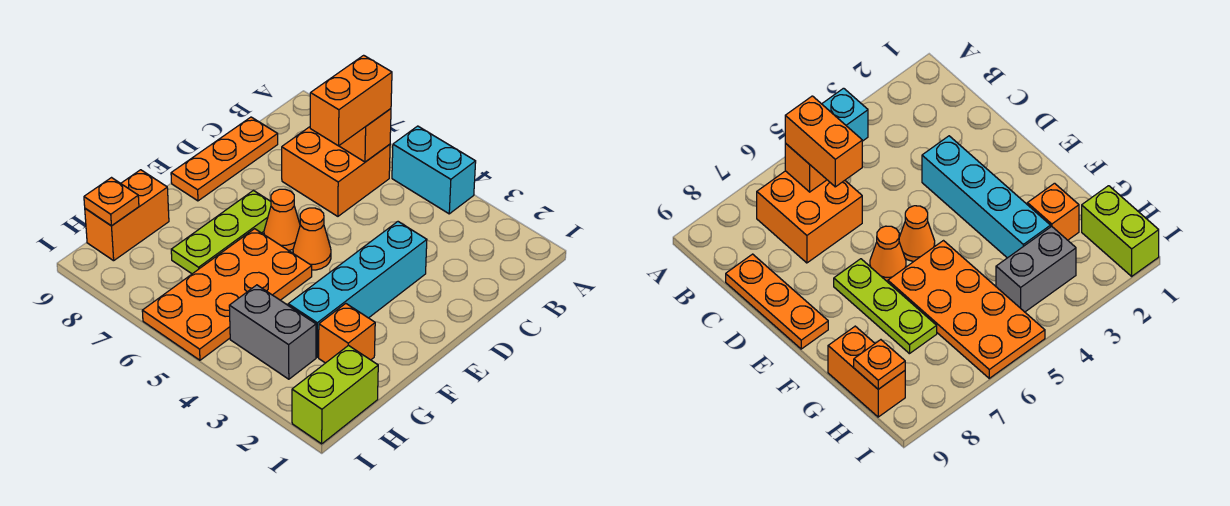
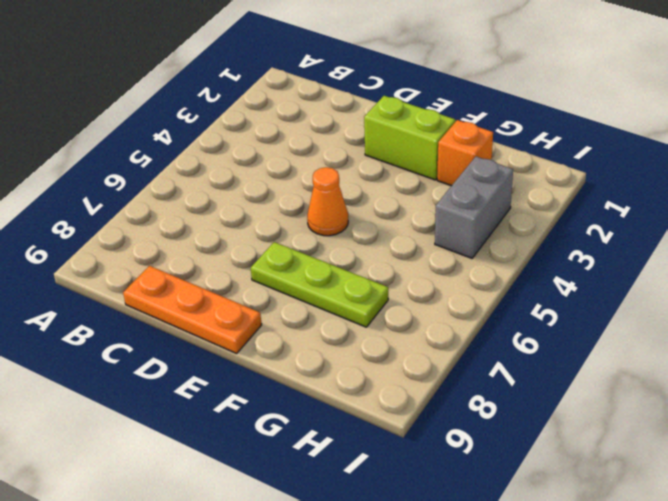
lime 1x2 brick [364,96,455,180] -> lime 1x2 brick moved to [292,345,378,444]
none -> cyan 1x2 brick [392,126,476,214]
none -> orange 2x2 brick [282,127,390,216]
none -> cyan 1x4 brick [288,222,427,357]

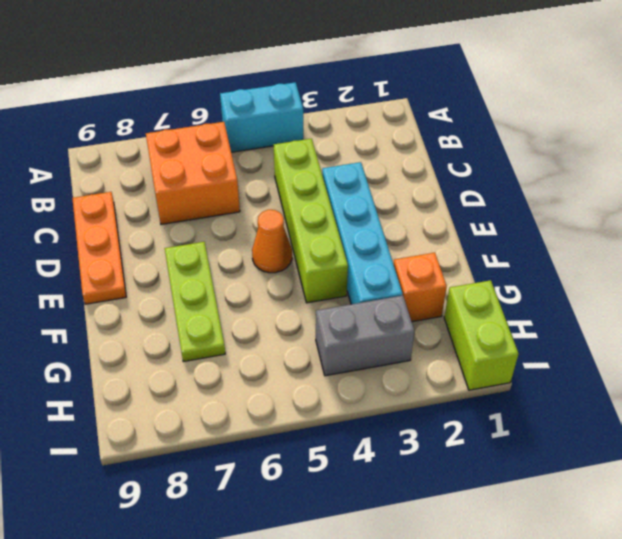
lime 1x4 brick [274,139,348,303] -> none
none -> orange 1x1 cone [264,189,300,251]
none -> orange 2x4 plate [142,229,312,360]
none -> orange 1x2 brick [85,170,169,261]

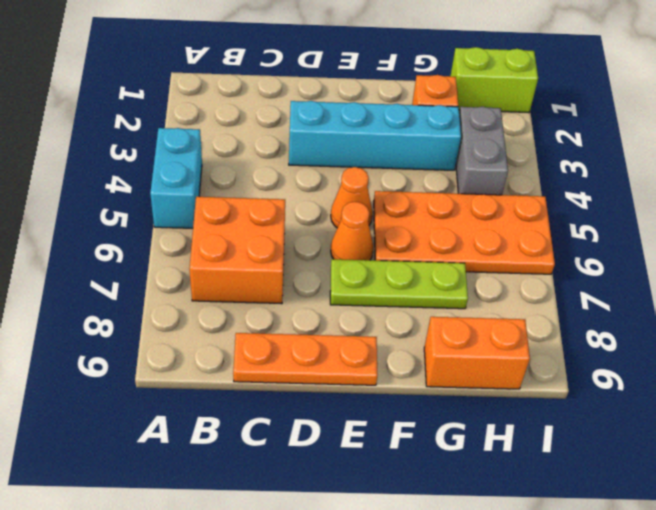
none -> orange 1x1 brick [339,109,391,162]
none -> orange 1x1 plate [84,178,139,226]
none -> orange 1x2 brick [310,55,392,146]

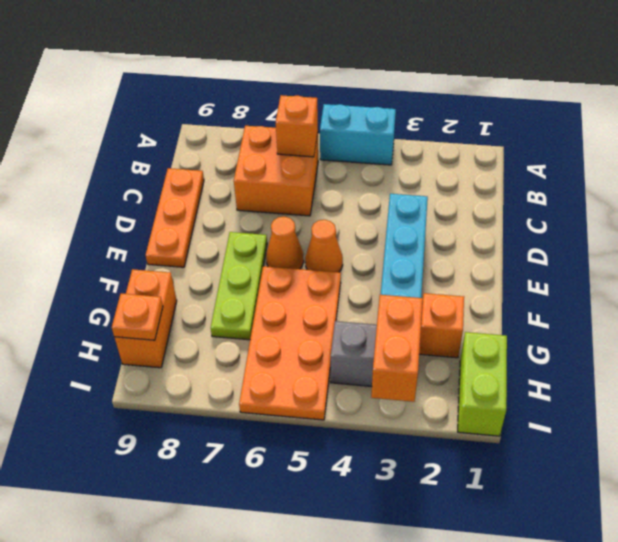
orange 1x2 brick [371,295,423,402] -> orange 1x2 brick moved to [310,55,392,146]

